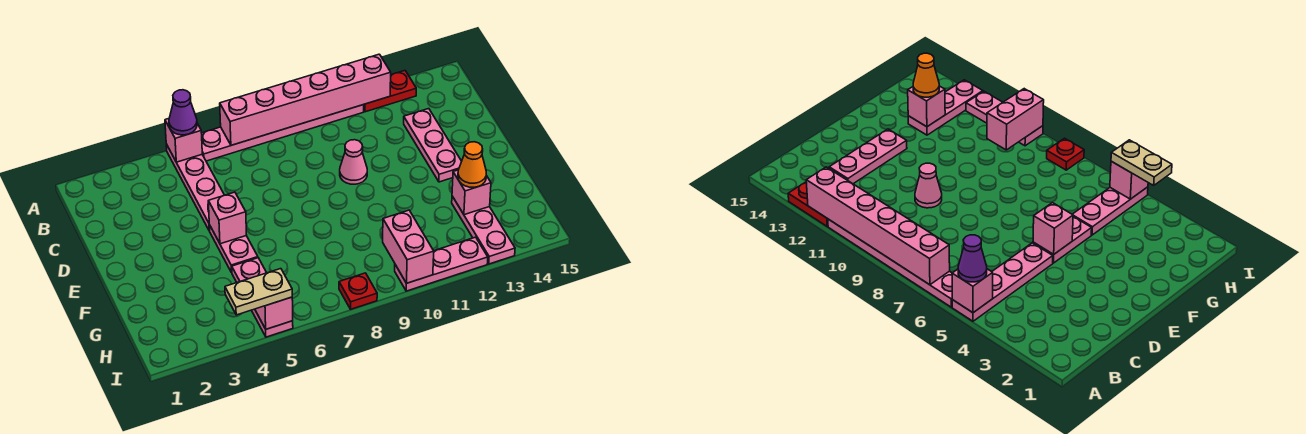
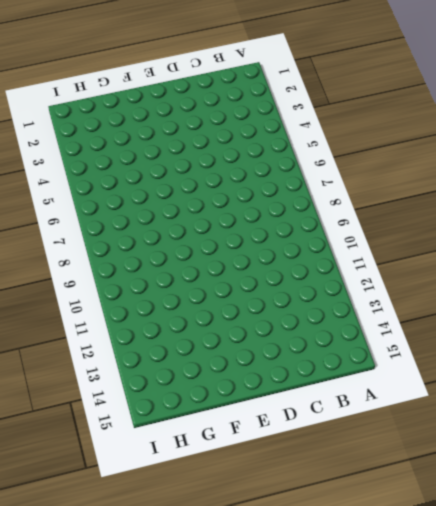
none -> pink 1x4 plate [166,144,224,231]
none -> pink 1x6 plate [202,105,364,161]
none -> red 1x2 plate [364,71,416,112]

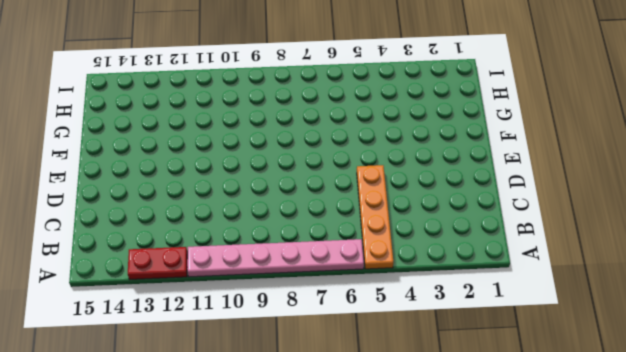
orange 1x4 plate [357,165,393,269] -> pink 1x4 plate [166,144,224,231]
none -> pink 1x3 plate [404,109,462,182]
none -> pink 1x1 cone [340,140,367,184]
none -> pink 1x2 plate [209,225,258,273]

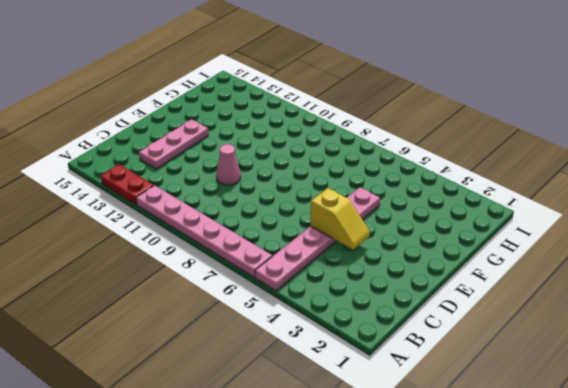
yellow 1x2 slope [310,188,370,250] -> none
none -> pink 1x3 plate [232,258,293,337]
none -> pink 1x3 plate [452,196,515,264]
none -> red 1x1 plate [339,273,377,309]

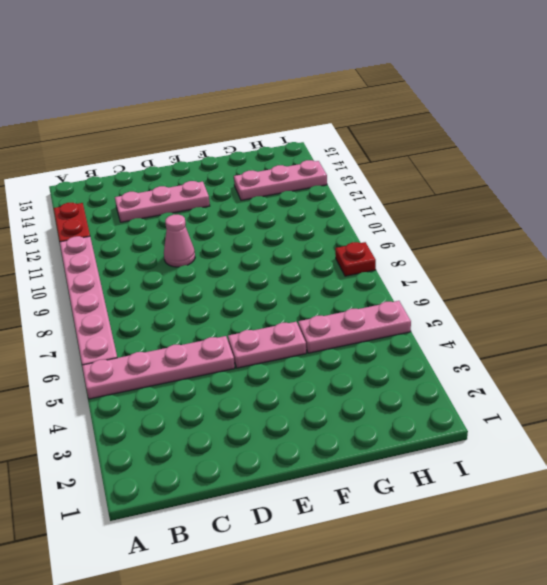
none -> pink 1x3 plate [395,237,488,291]
none -> pink 1x1 brick [165,119,202,162]
none -> pink 1x6 brick [220,54,391,145]

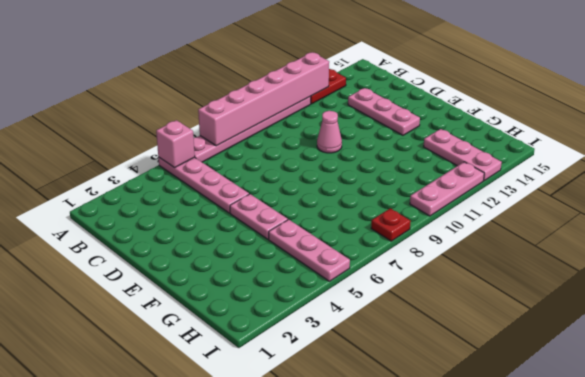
none -> pink 1x1 brick [208,192,246,244]
none -> pink 1x1 brick [452,170,491,215]
none -> pink 1x2 brick [383,210,434,283]

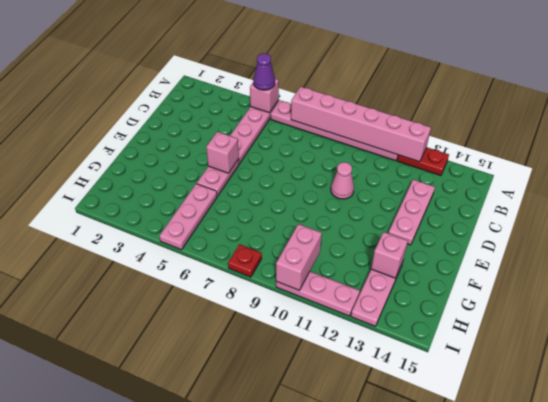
none -> pink 1x1 brick [255,297,293,329]
none -> orange 1x1 cone [458,142,486,187]
none -> tan 1x2 plate [225,269,292,315]

